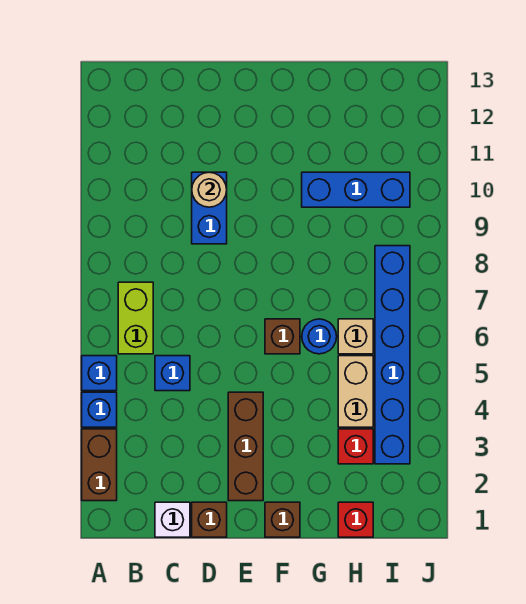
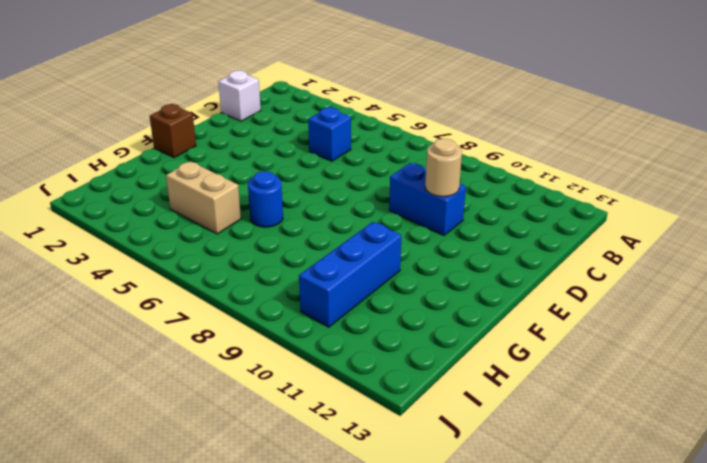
none -> brown 1x2 brick [82,429,117,501]
none -> blue 1x1 brick [82,392,117,427]
none -> blue 1x1 brick [82,356,117,391]

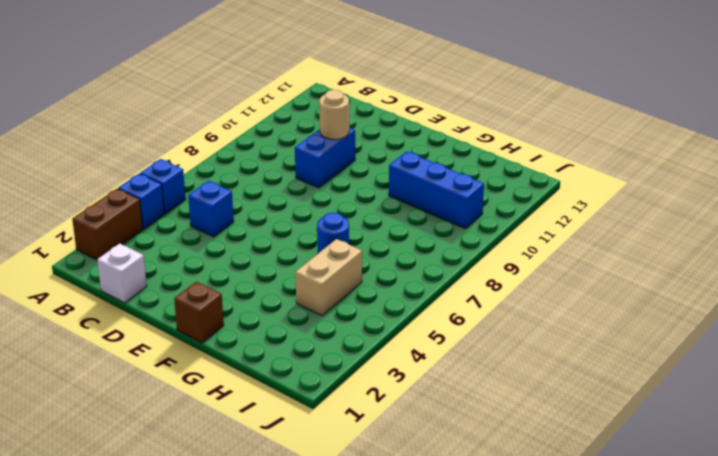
none -> lime 1x2 brick [118,282,153,354]
none -> brown 1x1 brick [192,502,227,537]
none -> brown 1x3 brick [228,392,263,501]

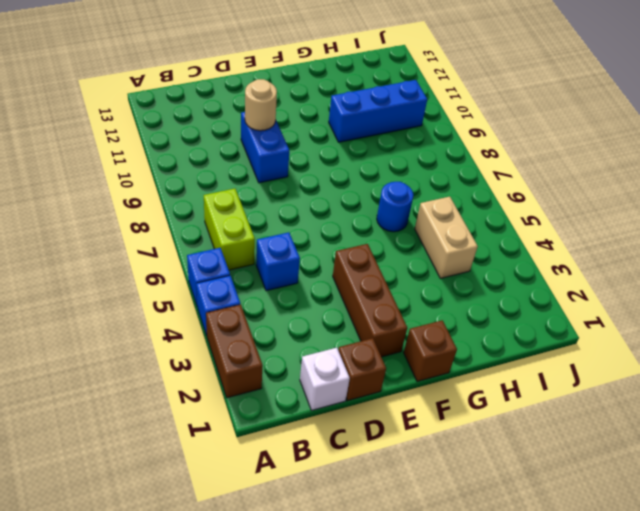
none -> brown 1x1 brick [265,319,300,354]
none -> red 1x1 brick [338,502,373,537]
none -> red 1x1 brick [338,429,373,464]

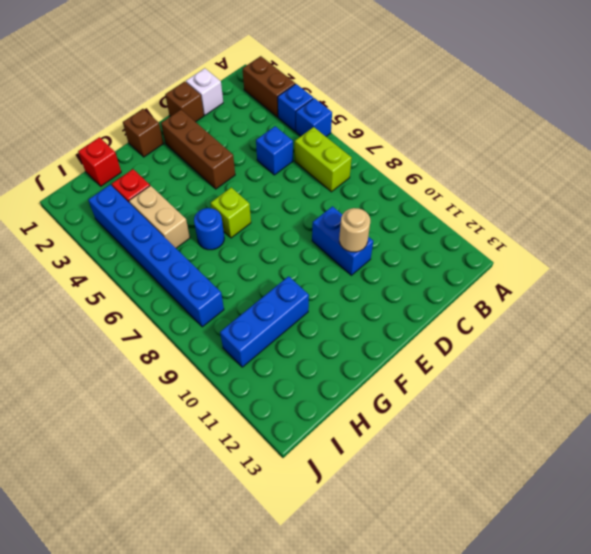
lime 1x1 brick [211,187,251,238] -> brown 1x1 brick [265,319,300,354]
none -> tan 1x1 brick [338,319,373,354]

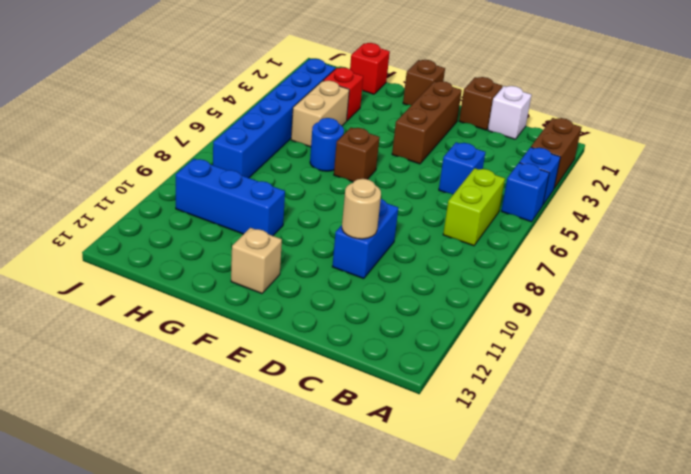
tan 1x1 brick [231,228,282,294] -> tan 1x1 brick moved to [338,319,373,354]

